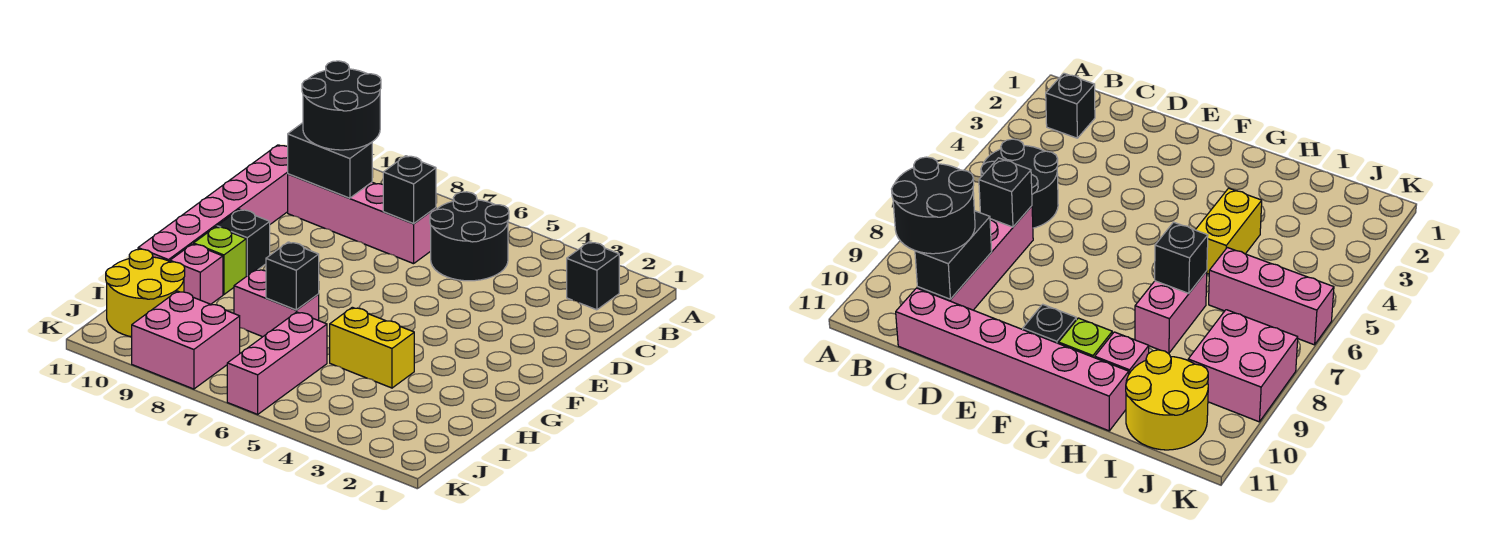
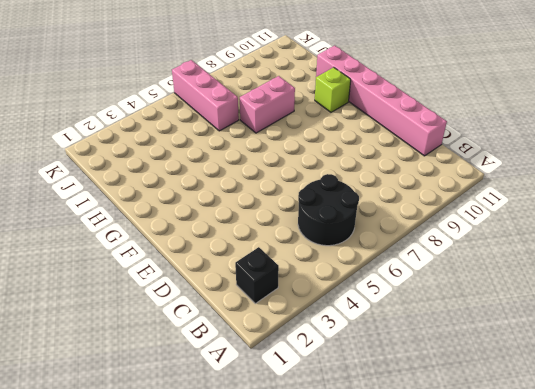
none -> pink 1x4 brick [288,174,436,264]
none -> black 1x1 brick [217,209,270,276]
none -> yellow 1x2 brick [330,307,414,388]

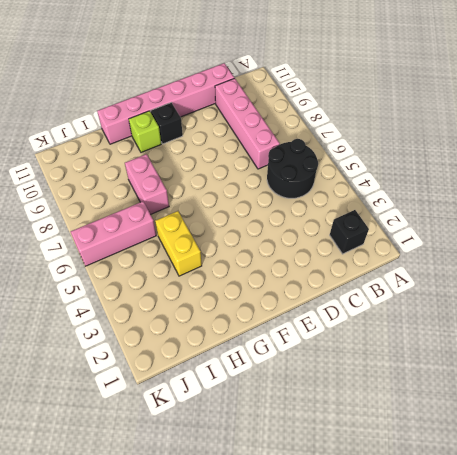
none -> pink 1x1 brick [170,244,223,304]
none -> yellow 2x2 round brick [106,249,185,337]
none -> pink 2x2 brick [132,291,240,389]

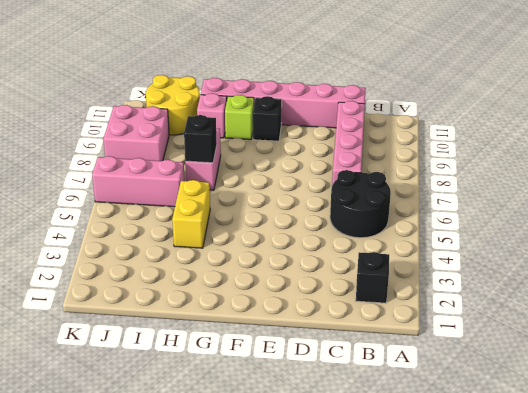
none -> black 1x1 brick [383,156,436,223]
none -> black 1x2 brick [288,123,372,198]
none -> black 2x2 round brick [302,61,381,150]

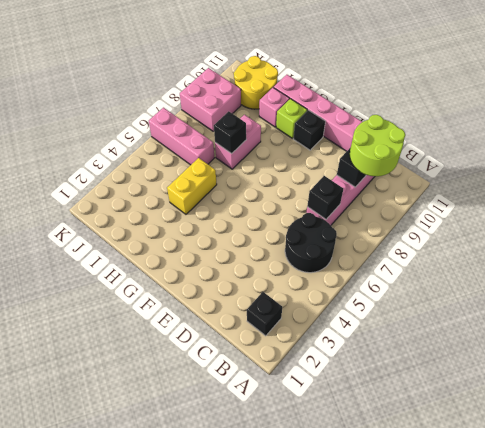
lime 2x2 round brick [350,115,405,176] -> black 2x2 round brick [302,61,381,150]

